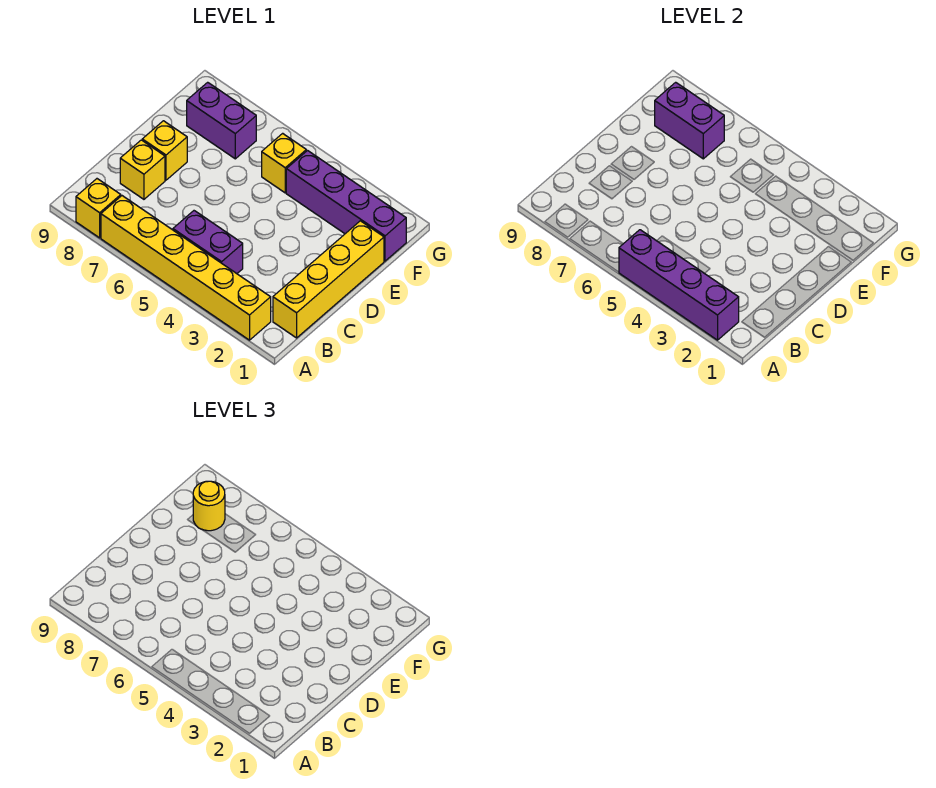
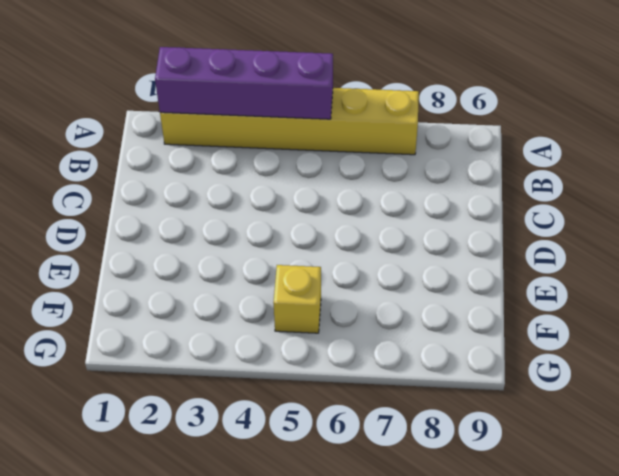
none -> yellow 1x1 brick [76,179,121,238]
none -> yellow 1x4 brick [273,221,384,338]
none -> purple 1x2 brick [173,211,243,274]

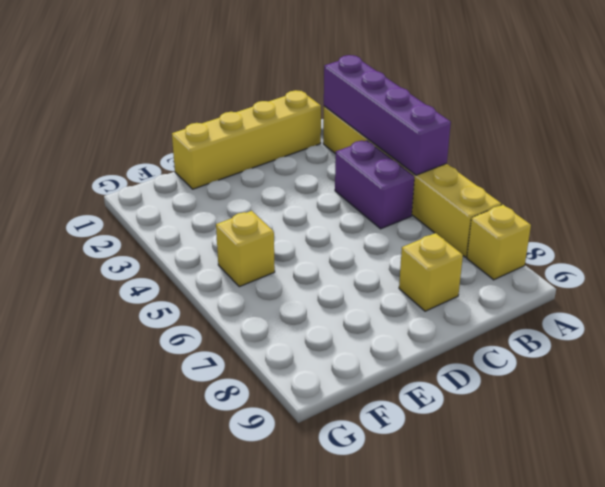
none -> yellow 1x1 brick [142,121,187,180]
none -> purple 1x4 brick [286,151,406,261]
none -> purple 1x2 brick [187,82,256,159]

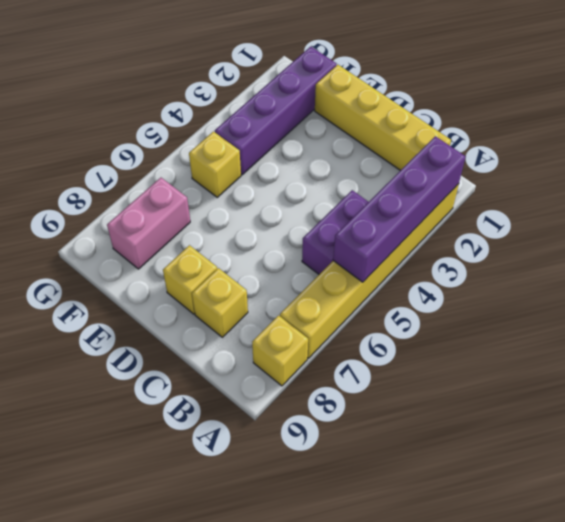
pink 1x2 brick [107,178,190,269] -> purple 1x2 brick [187,82,256,159]
none -> purple 1x2 brick [655,82,724,159]
none -> yellow 1x1 round brick [193,481,225,531]

